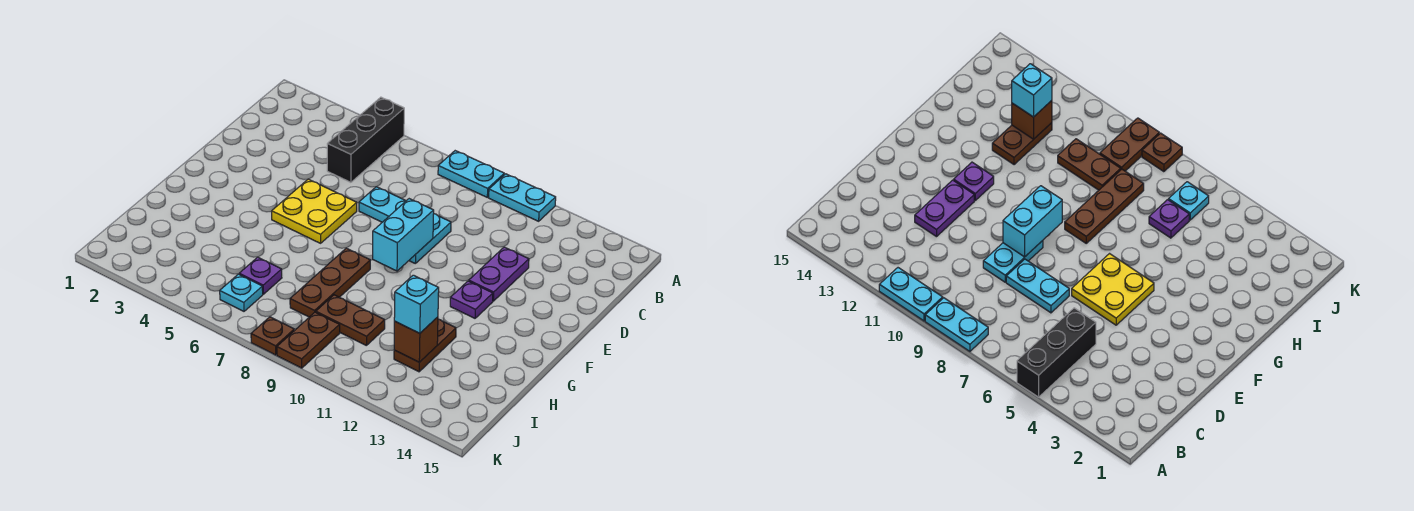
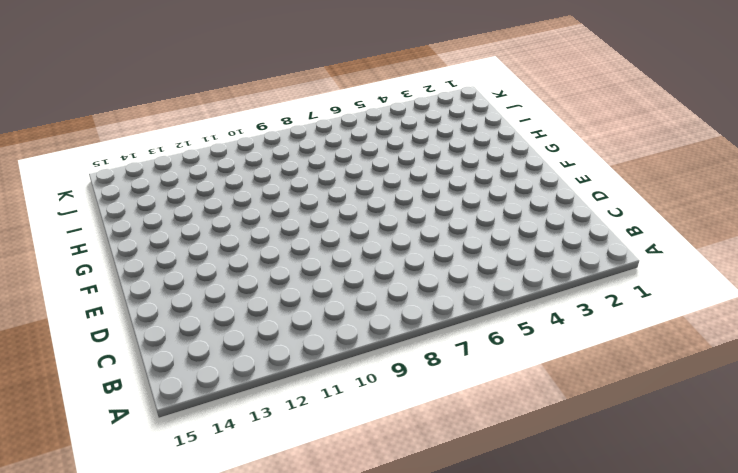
none -> black 1x3 brick [327,97,404,182]
none -> cyan 1x2 plate [438,151,504,197]
none -> cyan 1x2 plate [489,174,556,221]

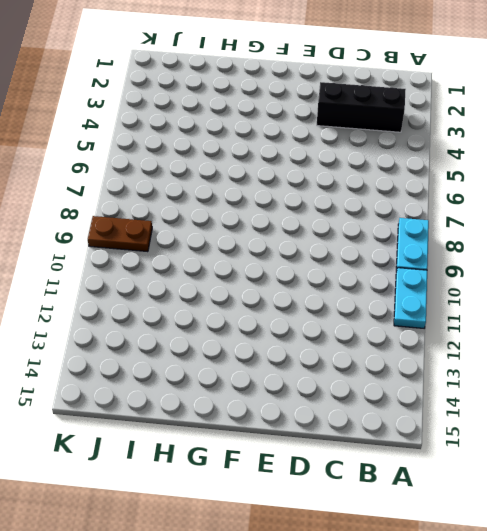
black 1x3 brick [317,82,406,132] -> black 1x3 brick moved to [327,97,404,182]
none -> cyan 1x2 plate [359,187,406,222]
none -> cyan 1x2 plate [409,214,451,263]
none -> purple 1x2 plate [469,247,529,301]

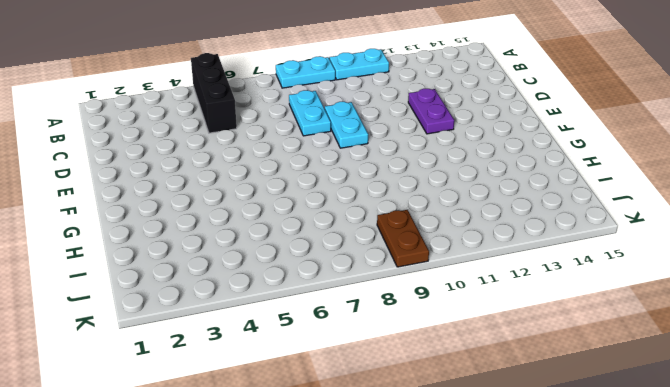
cyan 1x2 plate [289,90,331,136] -> cyan 1x2 plate turned to [359,187,406,222]
none -> yellow 2x2 plate [272,179,357,243]
none -> purple 1x1 plate [450,281,493,318]
none -> brown 1x3 plate [290,248,370,317]

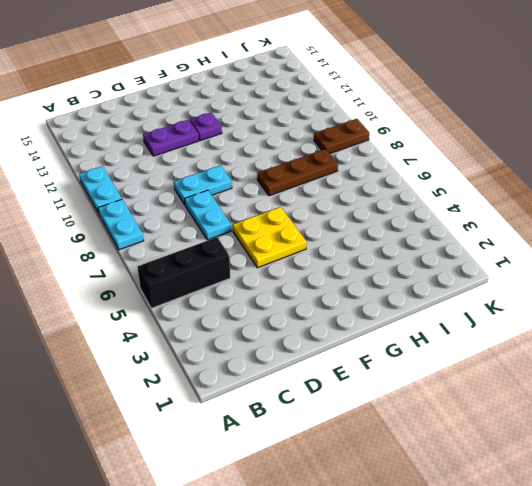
none -> brown 1x2 plate [394,319,456,372]
none -> purple 1x1 plate [239,257,282,294]
none -> brown 1x2 plate [316,295,385,346]

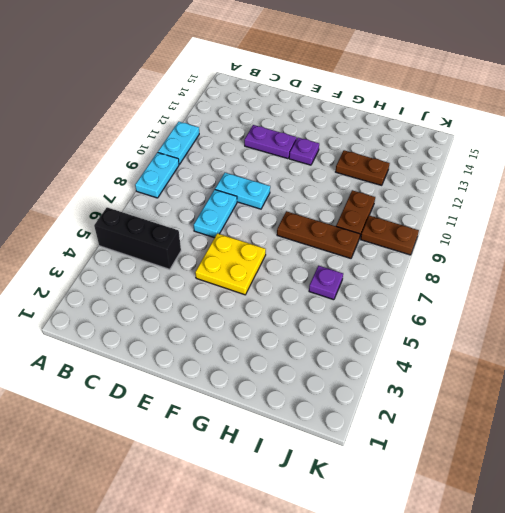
none -> cyan 1x1 plate [220,274,263,311]
none -> brown 1x1 plate [251,317,294,355]
none -> cyan 1x2 brick [373,199,434,271]

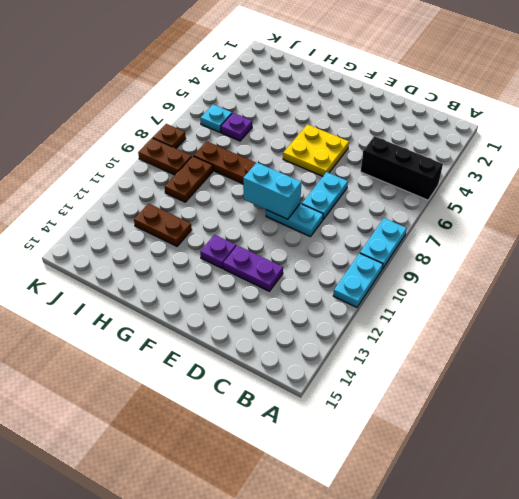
none -> brown 1x1 brick [394,317,438,362]
none -> cyan 1x1 brick [394,275,439,333]

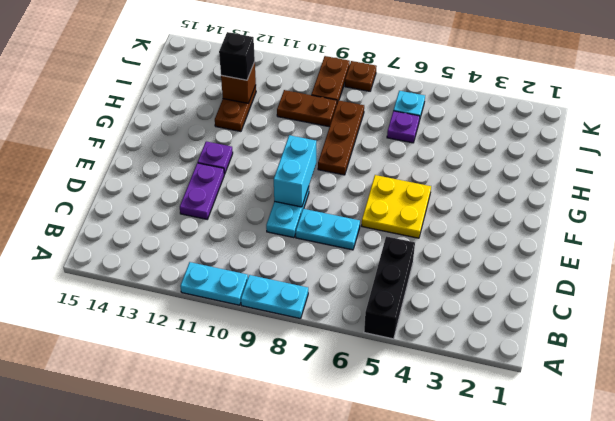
black 1x1 brick [219,32,255,80] -> cyan 1x1 brick [394,275,439,333]

